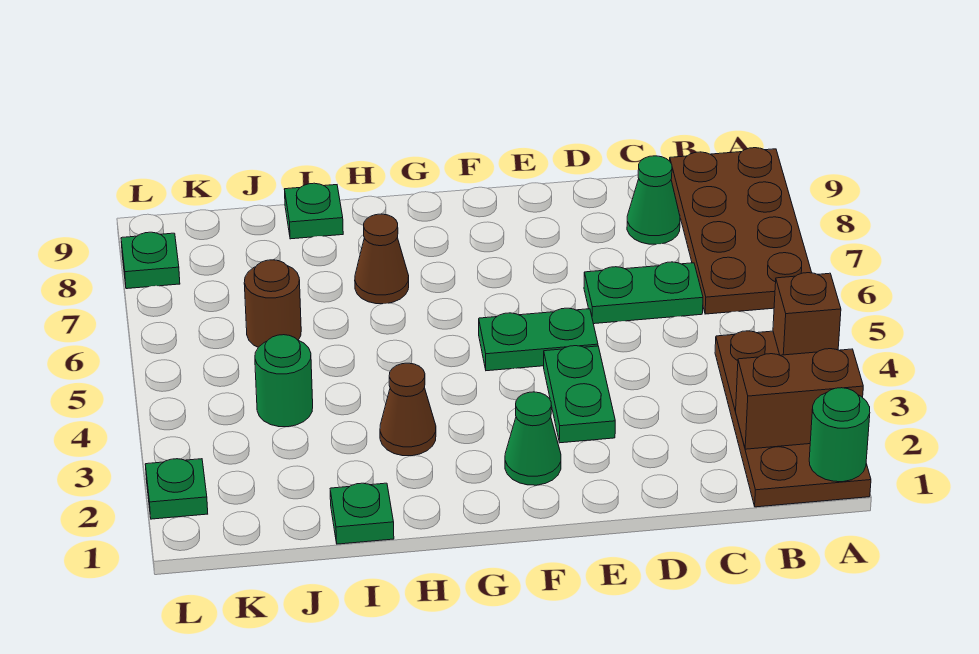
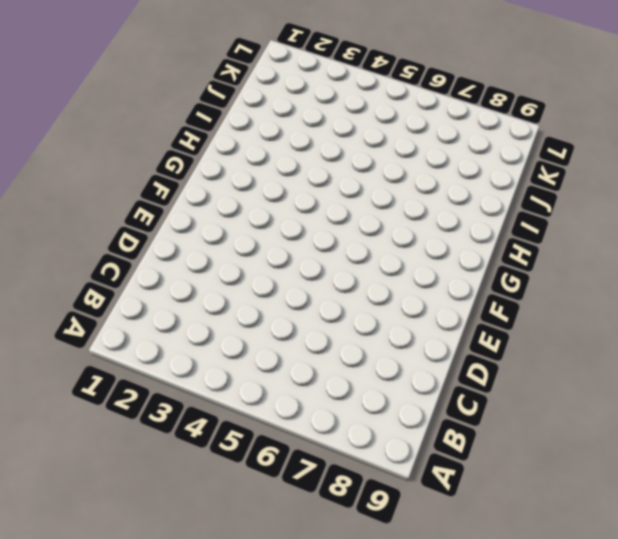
none -> brown 2x4 plate [715,331,871,507]
none -> brown 2x4 plate [670,148,812,314]
none -> green 1x2 plate [584,262,703,324]

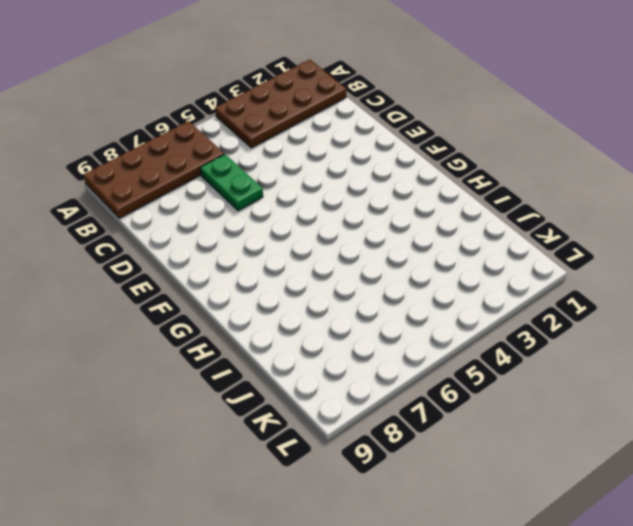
none -> green 1x1 cone [627,156,680,244]
none -> green 1x2 plate [544,346,615,443]
none -> green 1x2 plate [479,308,598,371]

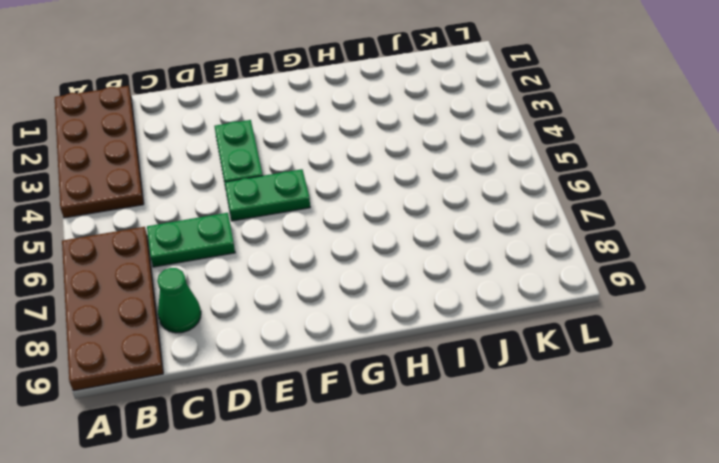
none -> green 1x1 cone [505,392,561,485]
none -> brown 1x1 cone [380,363,436,456]
none -> brown 1x1 cone [355,214,409,304]

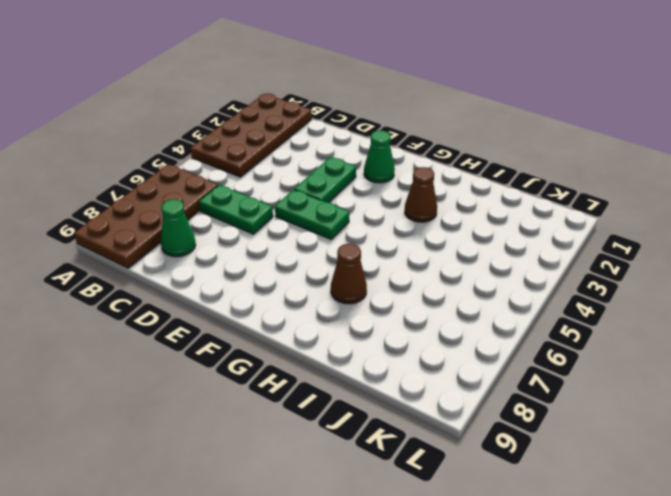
none -> green 1x1 plate [330,483,394,544]
none -> green 1x1 plate [285,183,343,239]
none -> green 1x1 round brick [255,335,313,427]

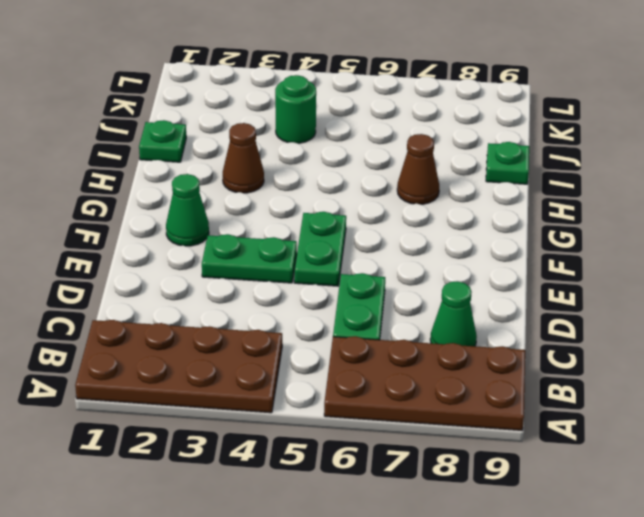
none -> brown 1x1 round brick [244,260,301,347]
none -> green 1x1 plate [145,459,208,519]
none -> green 1x1 plate [121,232,180,289]

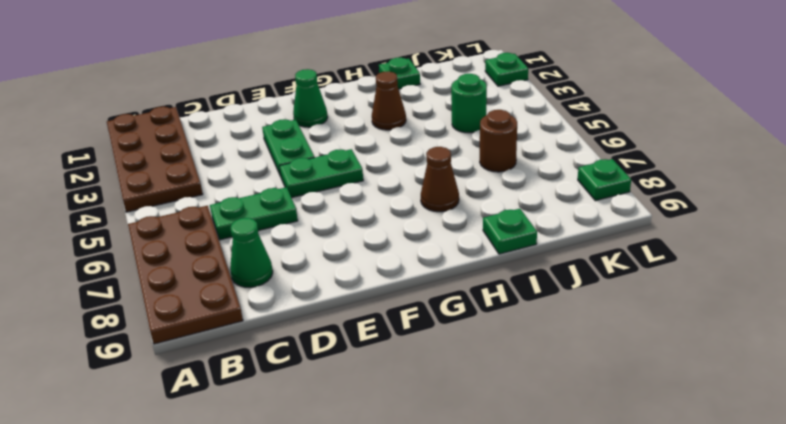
none -> green 1x1 round brick [809,388,870,482]
none -> brown 1x2 brick [736,349,863,449]
none -> brown 1x1 brick [773,273,841,355]

